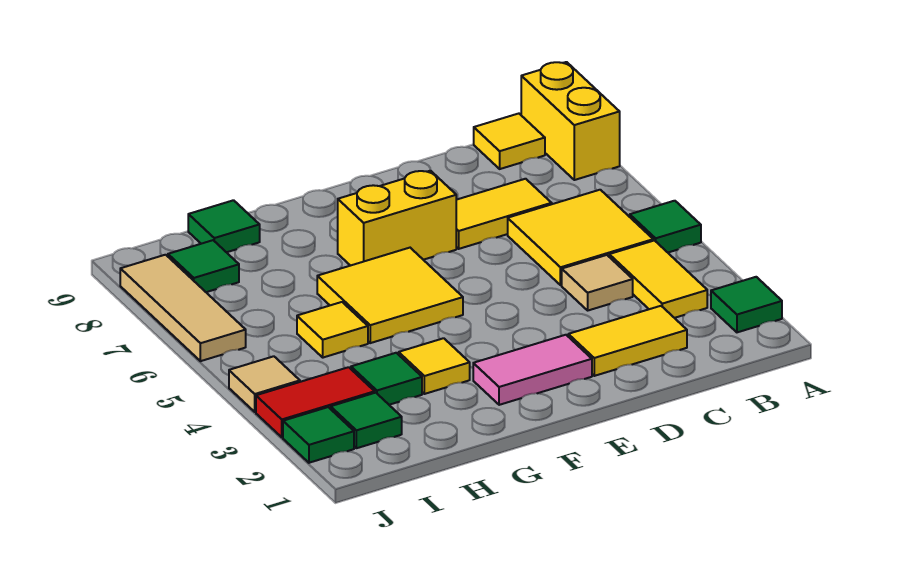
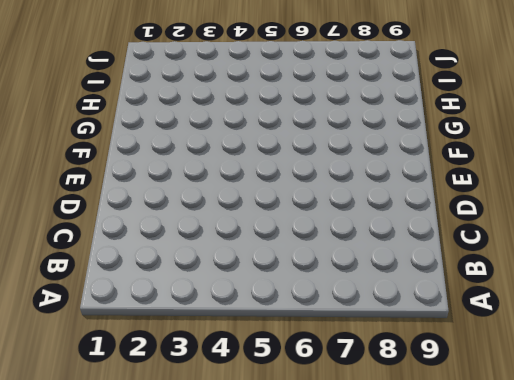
none -> green 1x1 tile [711,277,782,332]
none -> green 1x1 tile [630,201,701,252]
none -> yellow 1x2 brick [521,62,620,180]

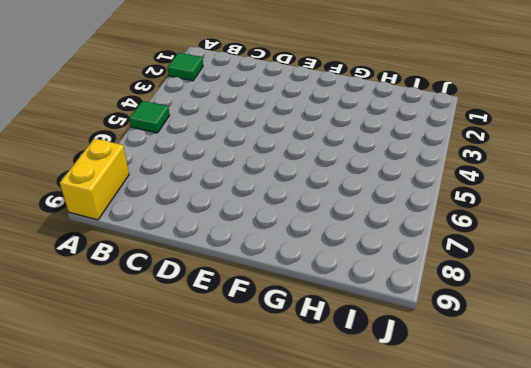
none -> yellow 1x2 tile [609,240,707,318]
none -> yellow 2x2 tile [508,190,653,285]
none -> yellow 1x1 tile [474,114,545,169]

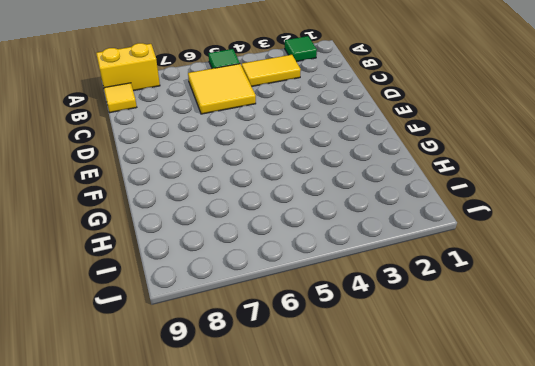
none -> yellow 1x2 tile [568,306,687,376]
none -> tan 1x1 tile [562,255,633,310]
none -> yellow 1x2 tile [456,179,552,249]

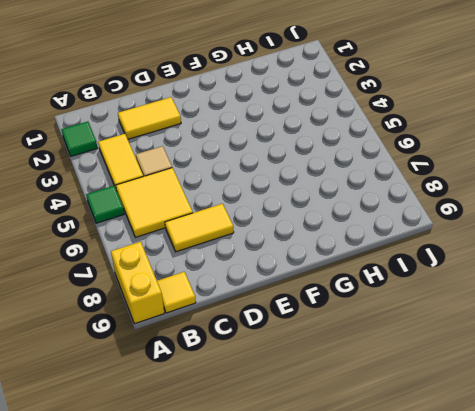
none -> pink 1x2 tile [473,335,592,405]
none -> yellow 1x2 brick [338,171,456,266]
none -> yellow 2x2 tile [317,248,463,343]

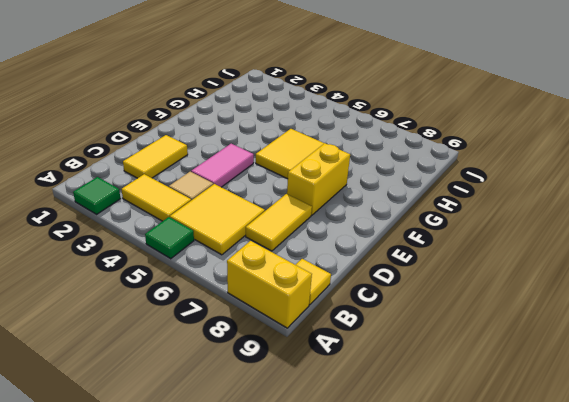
pink 1x2 tile [191,144,254,187] -> pink 1x2 tile moved to [473,335,592,405]
none -> yellow 1x1 tile [399,338,470,394]
none -> green 1x1 tile [351,353,422,405]
none -> yellow 1x1 tile [297,302,368,358]

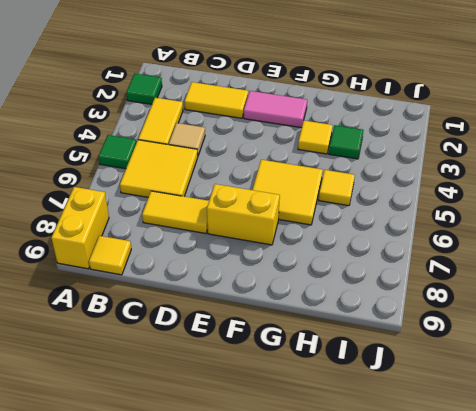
none -> green 1x1 tile [188,200,260,252]
none -> green 1x1 tile [331,393,402,448]
none -> red 1x2 tile [256,367,375,437]

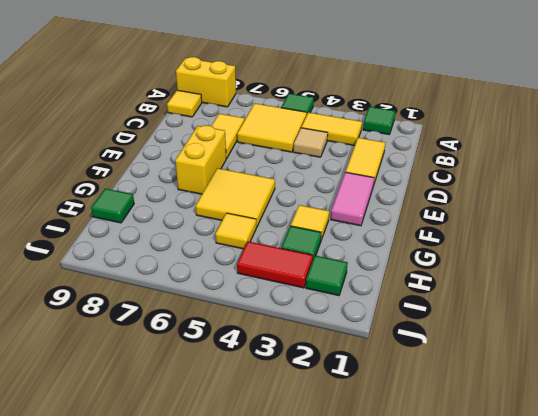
red 1x2 tile [237,242,313,288] -> red 1x2 tile turned to [256,367,375,437]
none -> green 1x1 tile [168,240,239,292]
none -> green 1x1 tile [283,407,354,463]
none -> tan 1x1 tile [229,356,300,412]

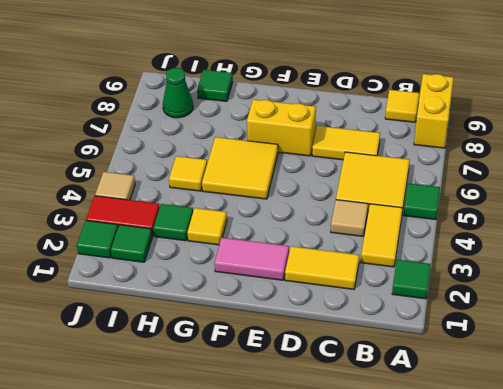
green 1x1 cone [163,68,193,118] -> green 1x1 tile [168,240,239,292]
none -> tan 1x3 tile [120,255,246,361]

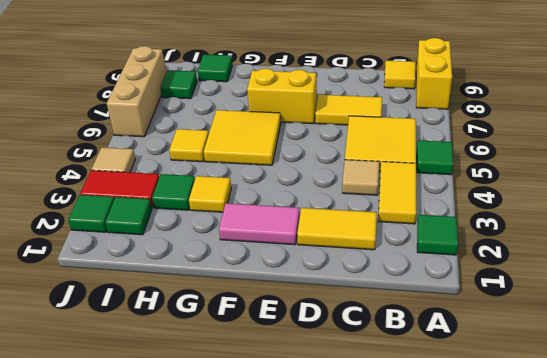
tan 1x3 brick [107,46,166,137] -> tan 1x3 tile [120,255,246,361]

